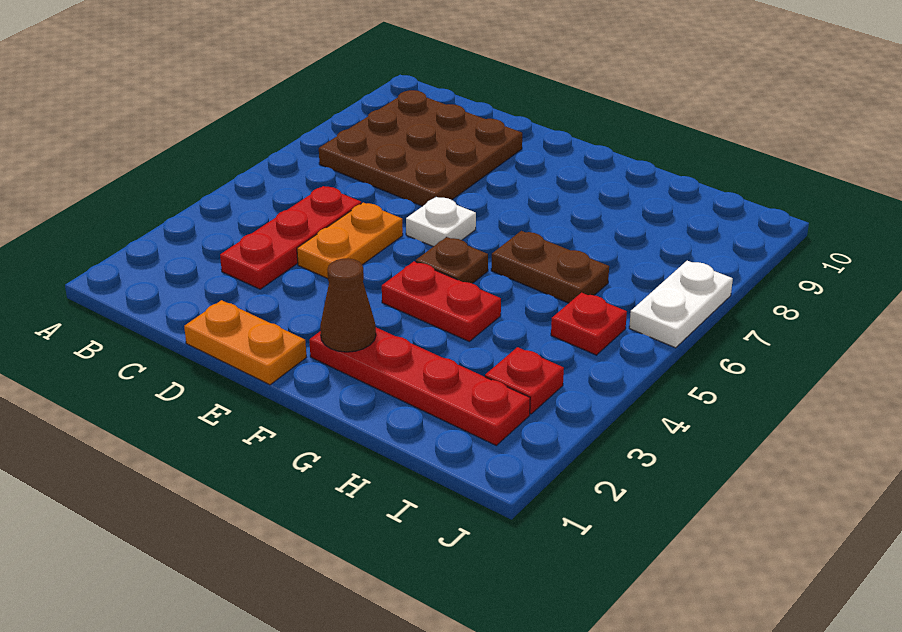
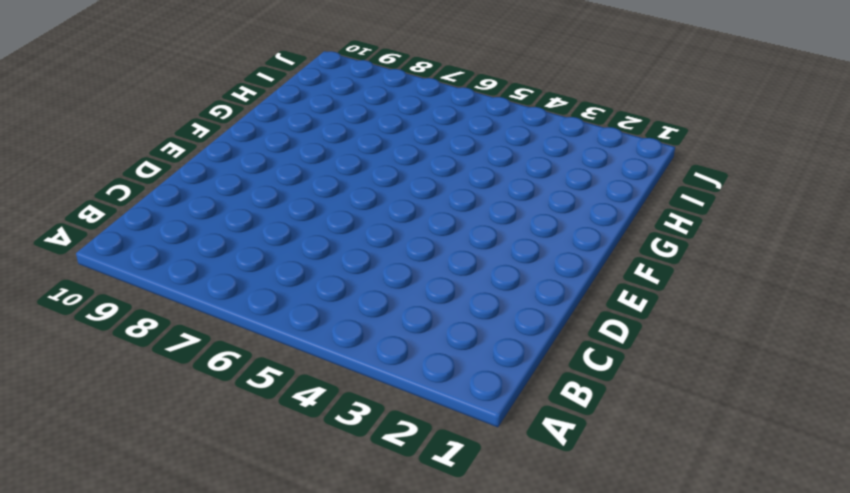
none -> brown 3x3 plate [319,90,522,206]
none -> red 1x3 plate [220,186,361,289]
none -> orange 1x2 plate [184,300,306,385]

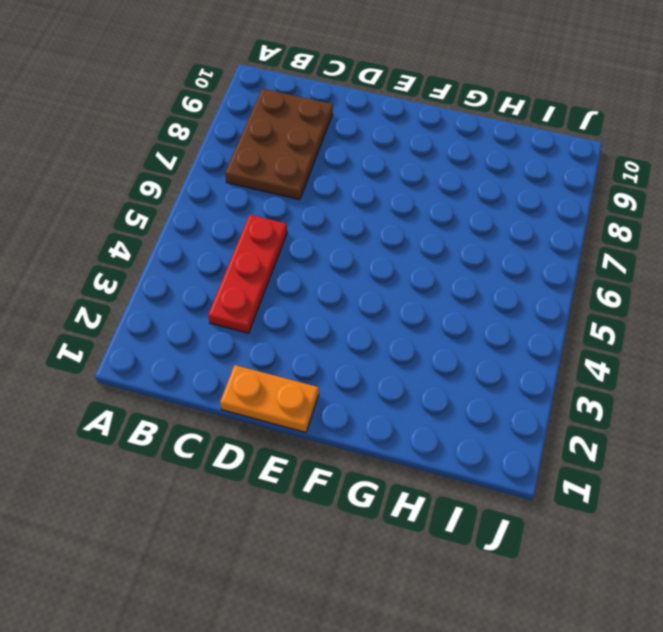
brown 2x3 plate [225,89,333,200] -> brown 3x3 plate [319,90,522,206]
none -> orange 1x2 plate [297,203,403,279]
none -> white 1x1 plate [406,197,476,247]
none -> red 1x4 plate [309,328,530,445]

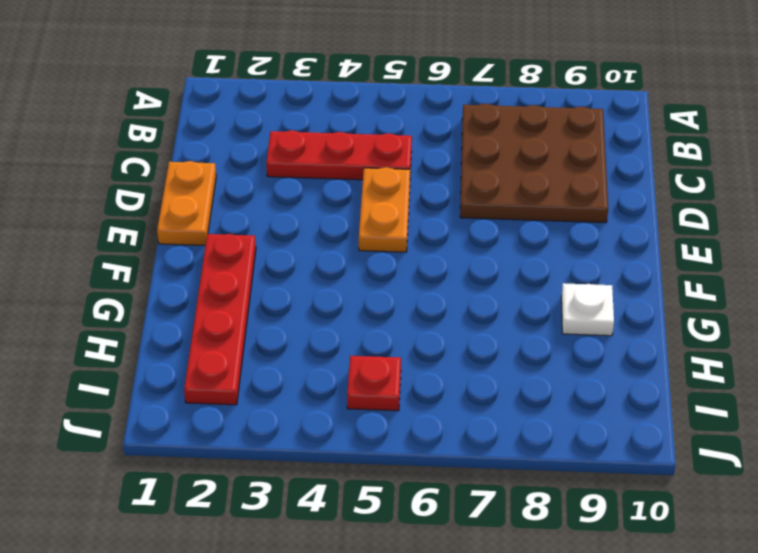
orange 1x2 plate [359,167,410,252] -> orange 1x2 plate turned to [297,203,403,279]
white 1x1 plate [561,283,614,336] -> white 1x1 plate moved to [406,197,476,247]
none -> red 1x2 plate [382,261,501,341]
none -> brown 1x1 plate [416,237,488,283]
none -> brown 1x2 plate [491,231,609,303]

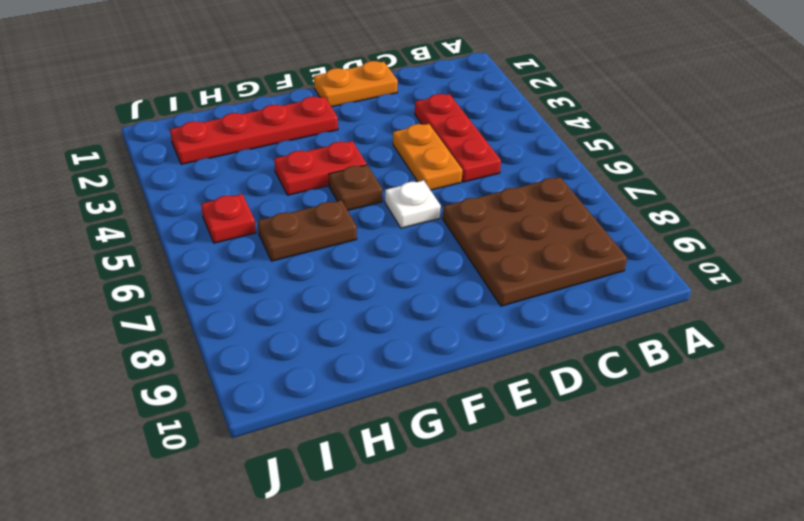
none -> red 1x1 plate [485,347,564,414]
none -> white 1x2 plate [629,261,733,348]
none -> brown 1x1 cone [320,259,376,352]

